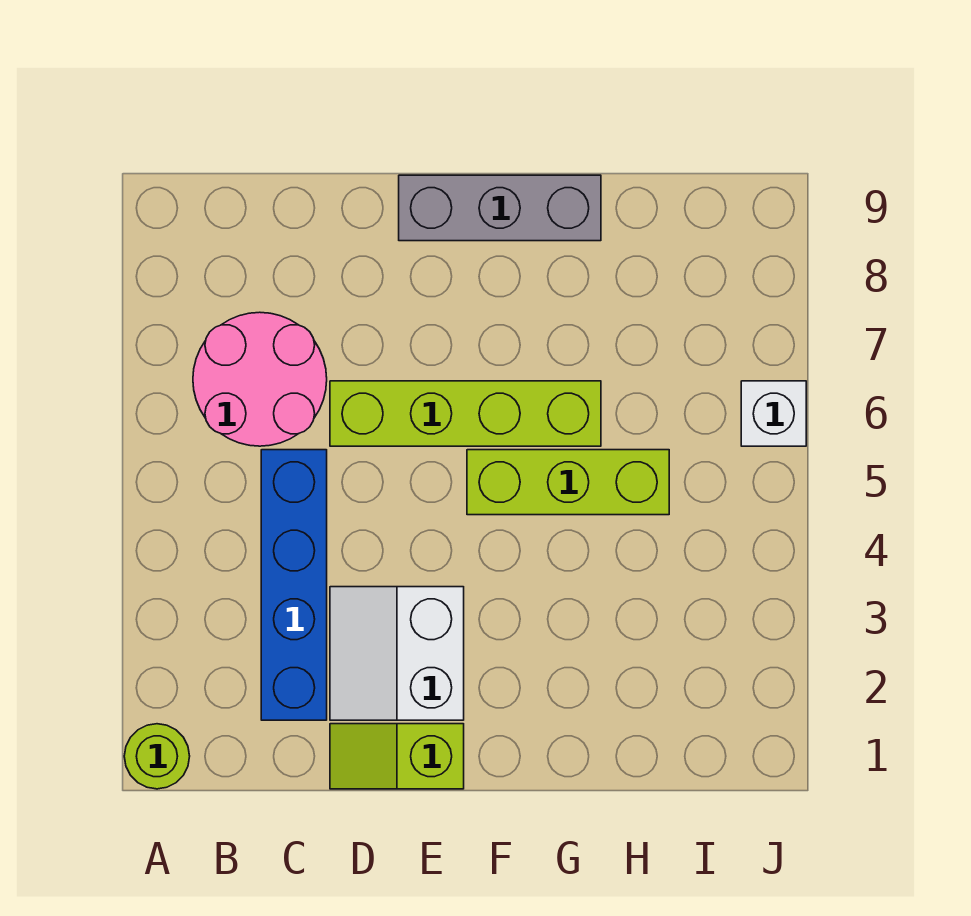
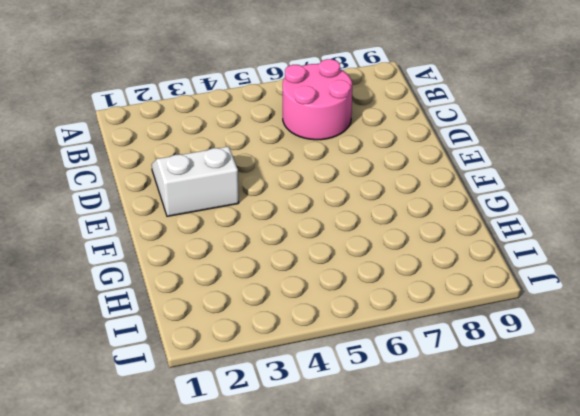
none -> lime 1x1 round brick [124,724,190,789]
none -> blue 1x4 brick [261,450,327,720]

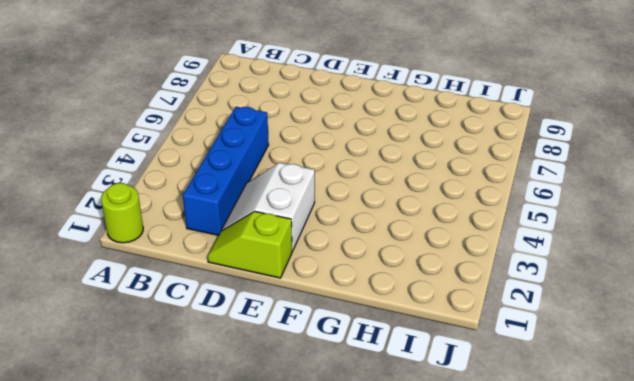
none -> pink 2x2 round brick [193,312,327,446]
none -> lime 1x4 brick [330,381,601,446]

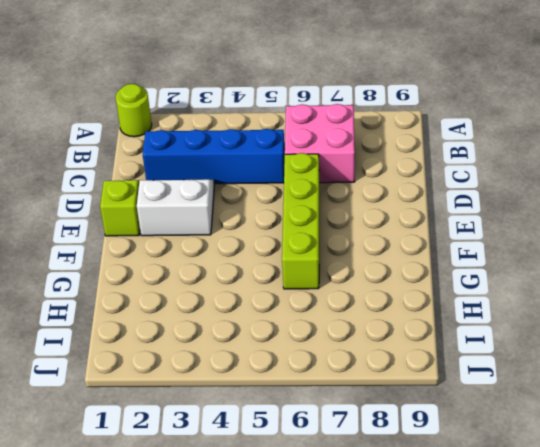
pink 2x2 brick [285,104,355,183] -> pink 2x2 round brick [193,312,327,446]
none -> grey 1x3 brick [399,175,601,241]
none -> lime 1x3 brick [467,450,669,515]

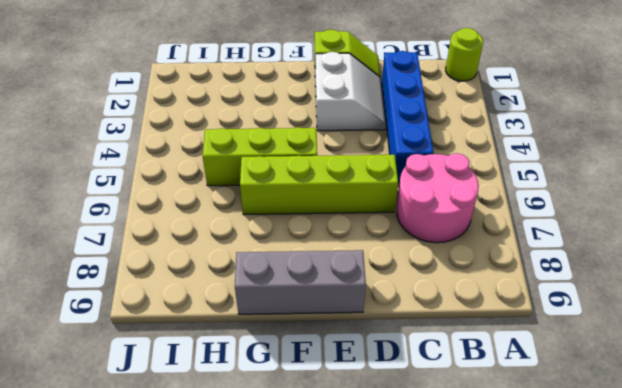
none -> white 1x1 brick [741,381,806,446]

